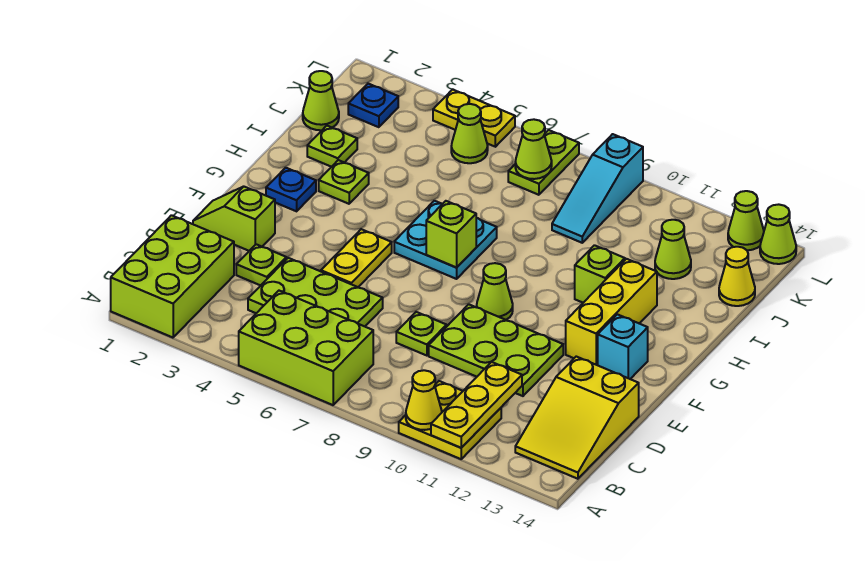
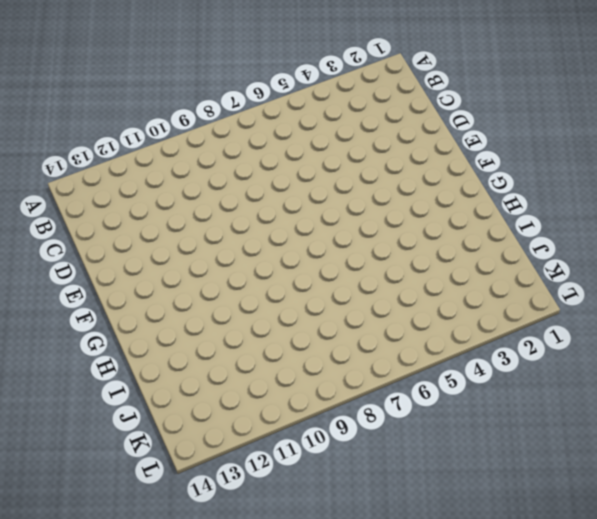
none -> lime 2x3 brick [111,215,234,338]
none -> lime 2x3 brick [239,291,373,405]
none -> yellow 2x2 plate [399,381,501,459]
none -> yellow 2x3 slope [515,357,639,479]

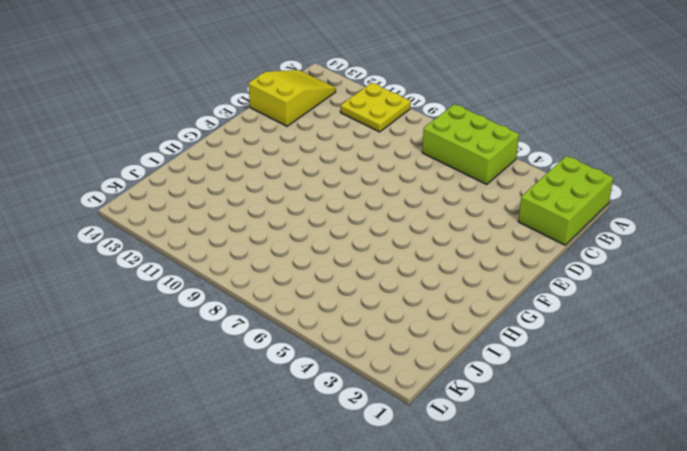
none -> lime 2x3 plate [248,258,383,326]
none -> lime 1x1 plate [236,244,286,285]
none -> lime 1x1 plate [396,312,447,356]
none -> lime 2x3 plate [429,304,563,396]

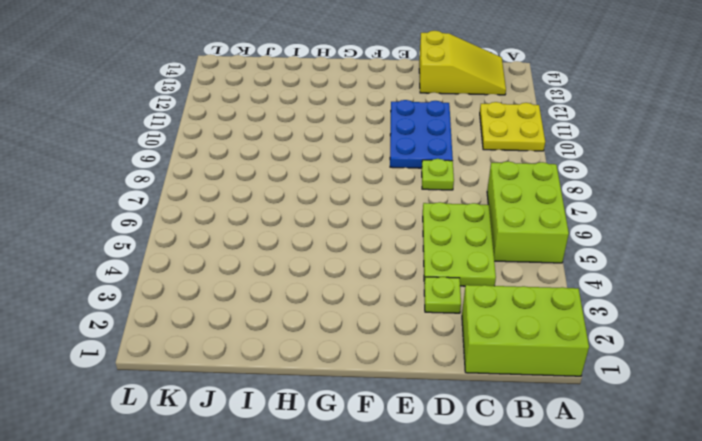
blue 2x3 plate [390,100,453,168] -> lime 2x3 plate [429,304,563,396]
none -> lime 1x2 slope [193,187,275,251]
none -> yellow 1x2 plate [321,229,392,287]
none -> lime 1x1 cone [477,263,513,320]
none -> yellow 1x3 brick [566,259,657,365]

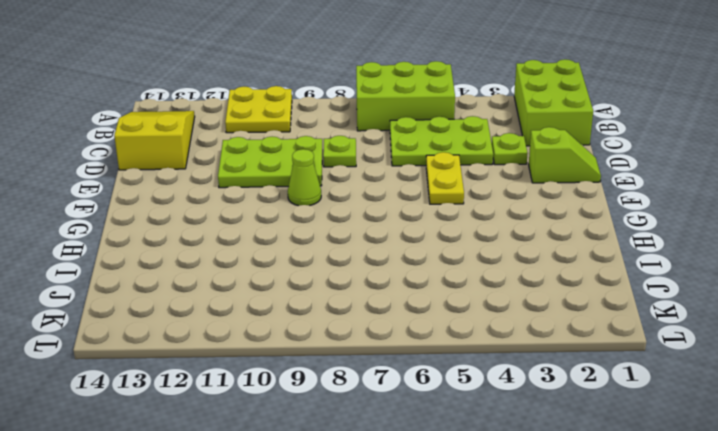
none -> yellow 1x3 brick [566,259,657,365]
none -> cyan 1x1 brick [598,314,648,379]
none -> blue 1x1 plate [266,168,316,211]
none -> cyan 2x2 plate [394,201,497,279]

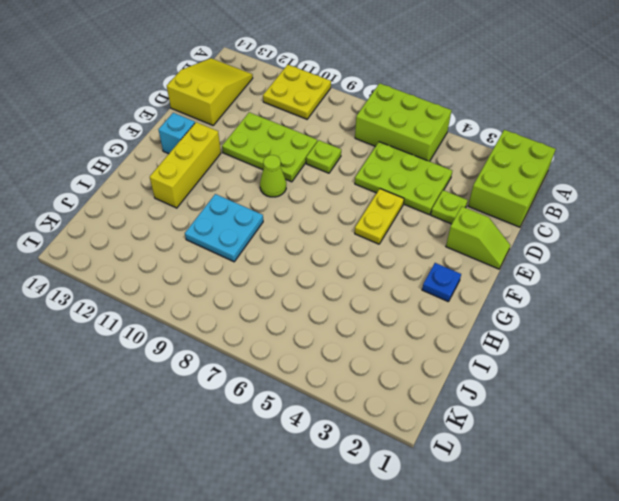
cyan 2x2 plate [185,194,263,262] -> cyan 2x2 plate moved to [394,201,497,279]
none -> lime 1x1 plate [319,160,369,204]
none -> lime 1x1 brick [575,245,625,303]
none -> lime 1x1 plate [307,126,357,167]
none -> lime 1x1 cone [303,71,339,130]

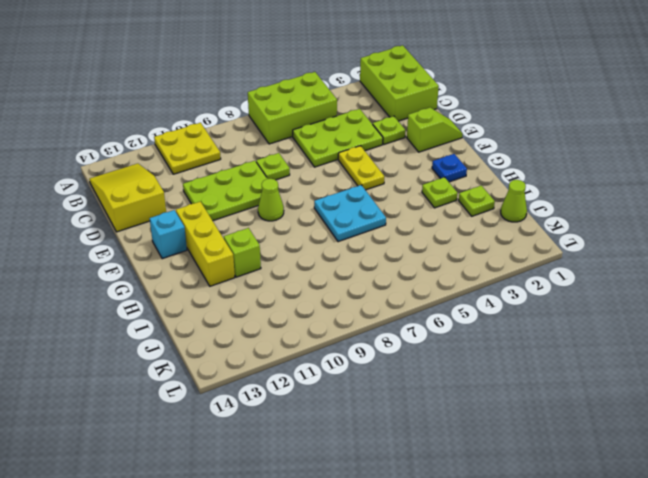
none -> cyan 1x3 slope [552,134,643,243]
none -> lime 1x1 cone [655,220,691,279]
none -> yellow 1x1 cone [719,247,755,306]
none -> blue 1x1 plate [348,84,398,127]

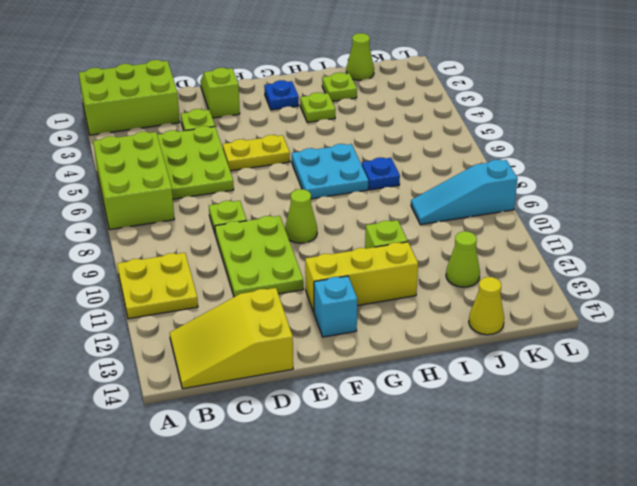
blue 1x1 plate [362,158,400,190] -> blue 1x1 plate moved to [348,84,398,127]
none -> lime 1x1 cone [451,104,488,163]
none -> lime 1x2 plate [508,130,579,195]
none -> yellow 1x2 plate [433,89,515,147]
none -> lime 1x1 cone [728,191,764,250]

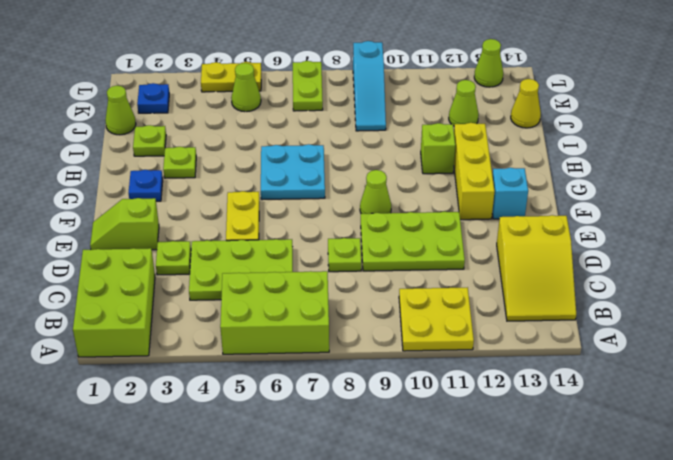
none -> lime 1x1 cone [760,204,796,264]
none -> yellow 1x1 cone [406,370,442,430]
none -> yellow 1x3 plate [431,362,522,448]
none -> lime 1x1 brick [426,201,476,267]

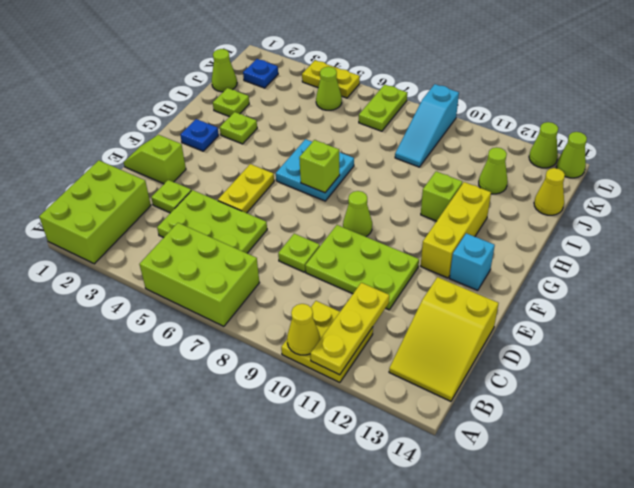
none -> lime 1x1 cone [515,119,552,179]

